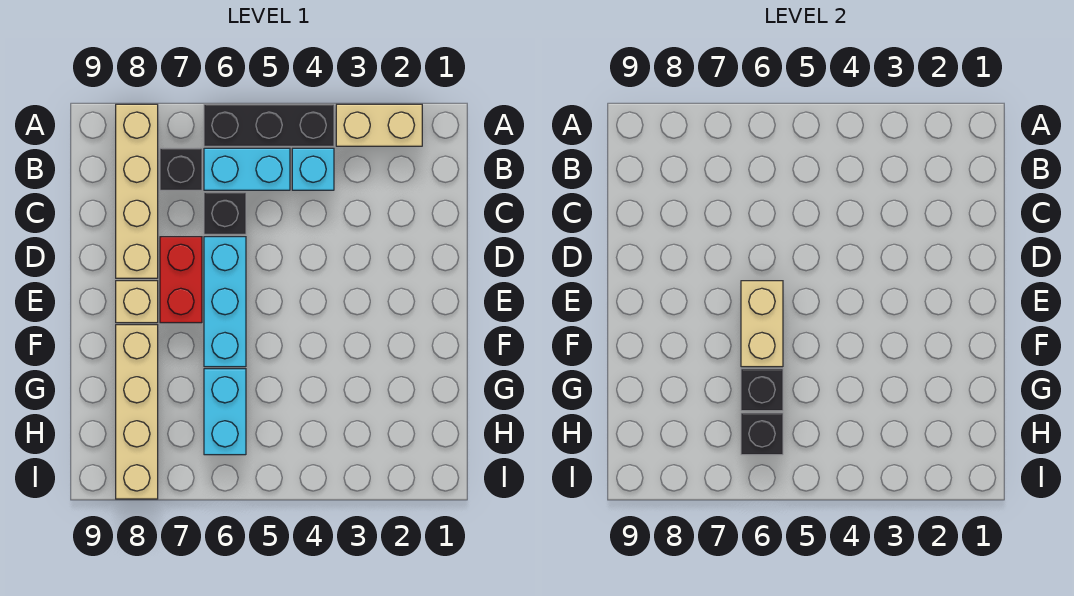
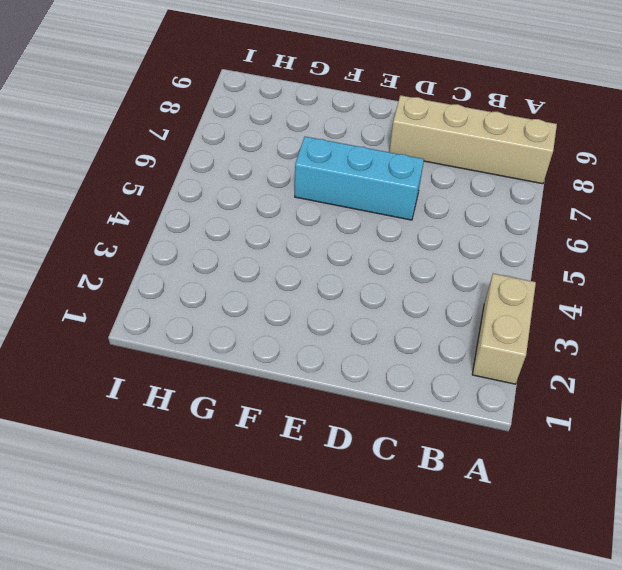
none -> black 1x3 brick [204,104,334,146]
none -> cyan 1x1 brick [292,148,334,190]
none -> cyan 1x2 brick [204,148,290,190]

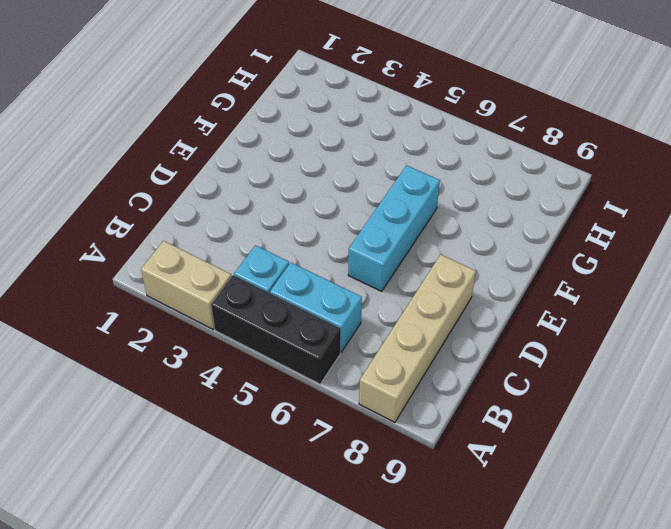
none -> black 1x1 brick [160,148,202,190]
none -> black 1x1 brick [204,192,246,234]
none -> red 1x2 brick [160,237,202,323]

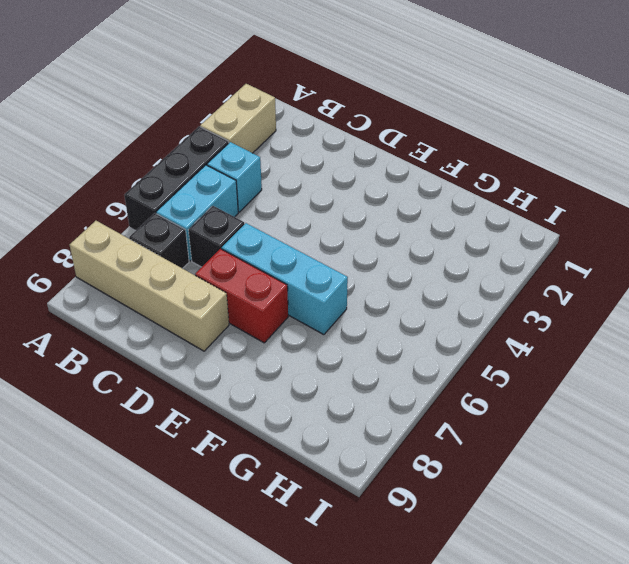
none -> tan 1x1 brick [116,281,158,323]
none -> tan 1x4 brick [116,325,158,499]
none -> cyan 1x2 brick [204,369,246,455]

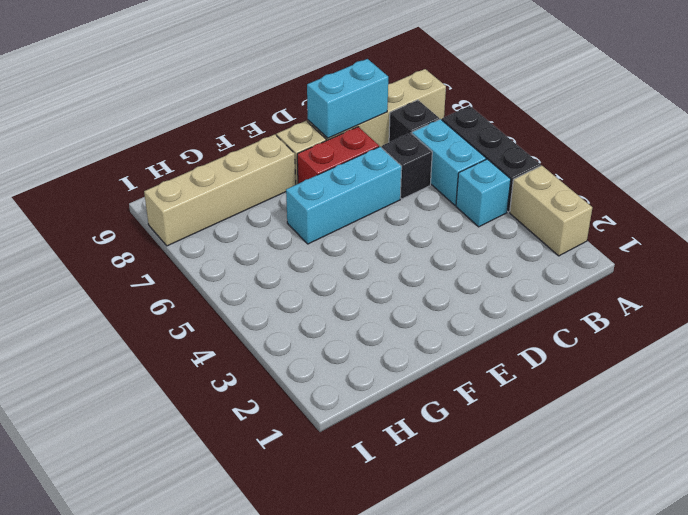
cyan 1x2 brick [307,59,388,138] -> cyan 1x2 brick moved to [204,369,246,455]
none -> tan 1x2 brick [741,281,783,367]
none -> black 1x1 brick [741,369,783,411]
none -> black 1x1 brick [741,413,783,455]

